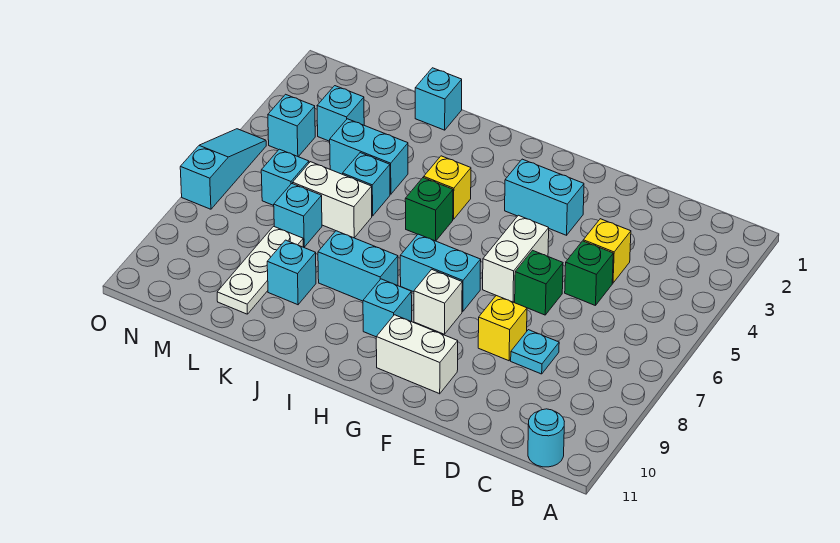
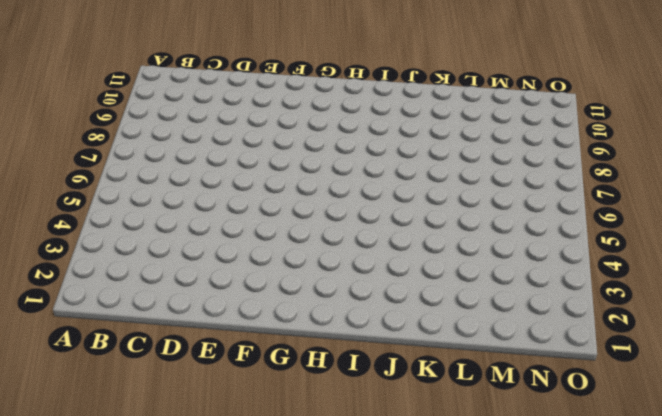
none -> cyan 1x1 round brick [528,409,564,467]
none -> yellow 1x1 brick [583,219,631,283]
none -> green 1x1 brick [565,241,613,306]

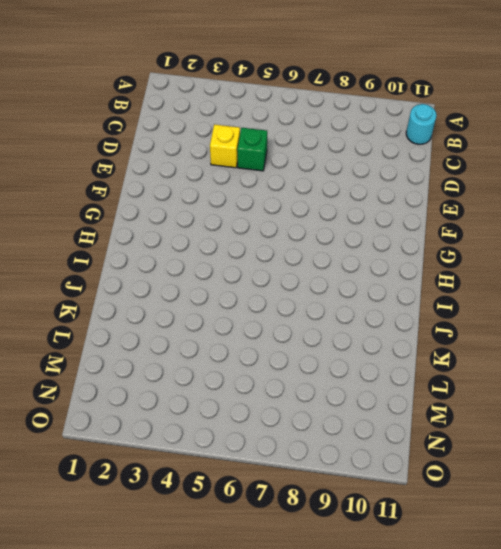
none -> cyan 1x1 plate [511,330,559,374]
none -> green 1x1 brick [515,250,563,315]
none -> yellow 1x1 brick [478,296,527,361]

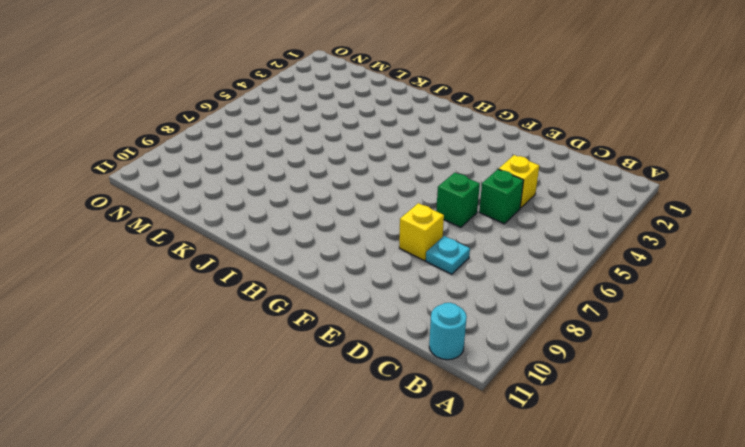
none -> cyan 1x2 brick [505,159,584,235]
none -> white 1x2 brick [483,215,549,302]
none -> white 1x2 brick [376,315,458,394]

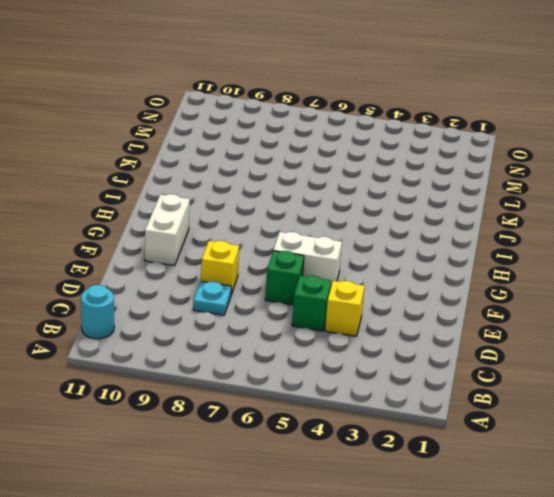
none -> cyan 1x2 brick [505,159,584,235]
none -> cyan 1x2 brick [400,234,481,312]
none -> white 1x1 brick [414,269,462,334]

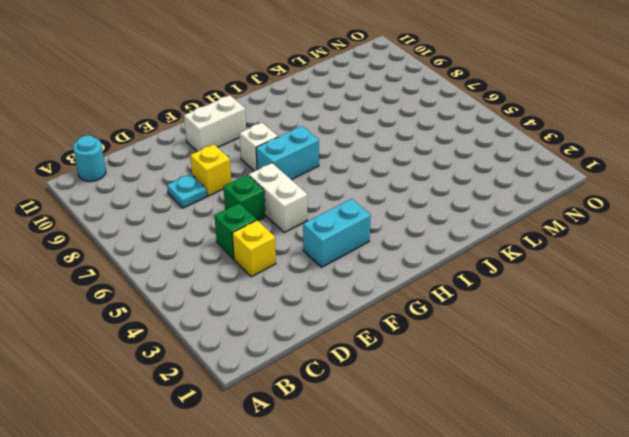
none -> cyan 1x1 brick [363,279,412,337]
none -> yellow 1x1 brick [424,156,471,219]
none -> green 1x1 brick [405,178,453,241]

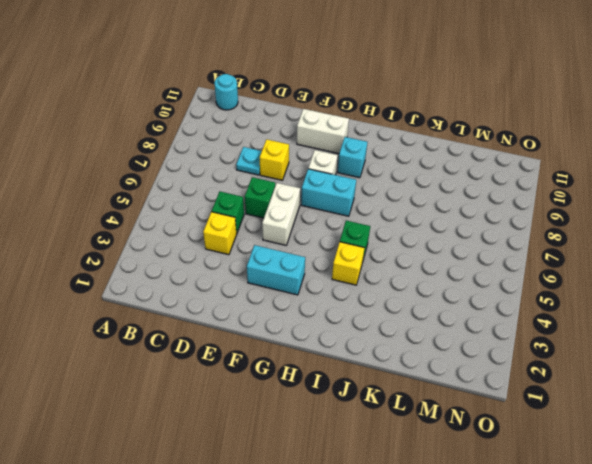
none -> cyan 1x2 brick [318,231,398,301]
none -> cyan 1x1 brick [415,68,462,130]
none -> cyan 1x2 brick [330,119,408,194]

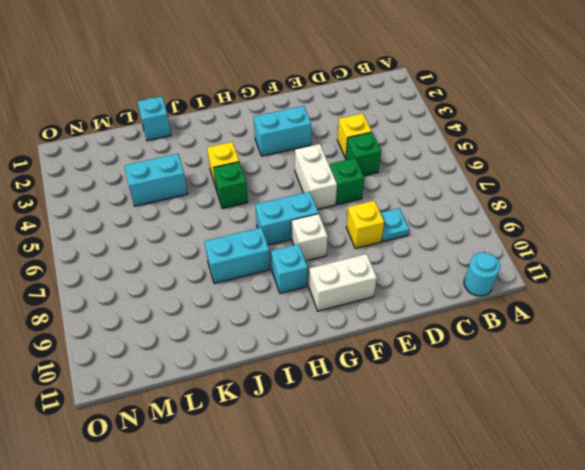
none -> cyan 1x1 brick [343,153,390,216]
none -> white 1x2 brick [293,162,372,238]
none -> cyan 1x1 brick [267,240,316,305]

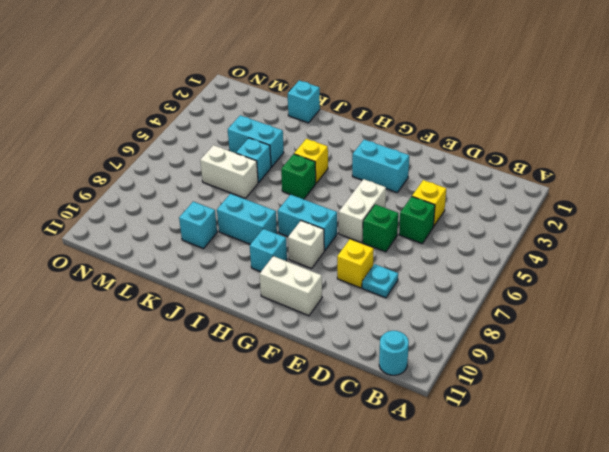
none -> cyan 1x1 brick [274,184,322,247]
none -> white 1x3 plate [217,226,303,314]
none -> cyan 1x1 brick [317,86,364,141]

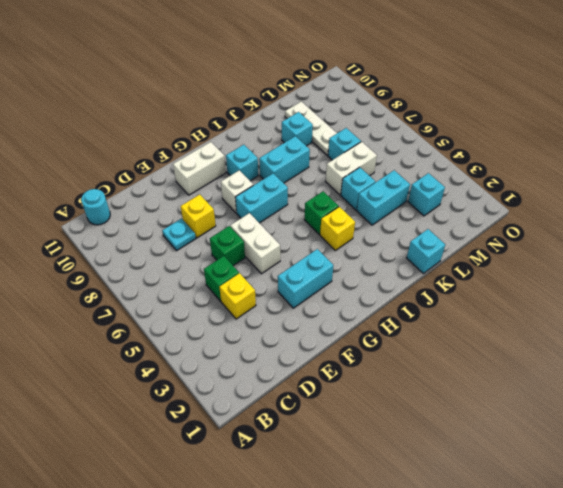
none -> cyan 1x1 brick [261,149,309,205]
none -> cyan 1x1 brick [268,94,315,157]
none -> cyan 1x3 slope [180,129,266,209]

